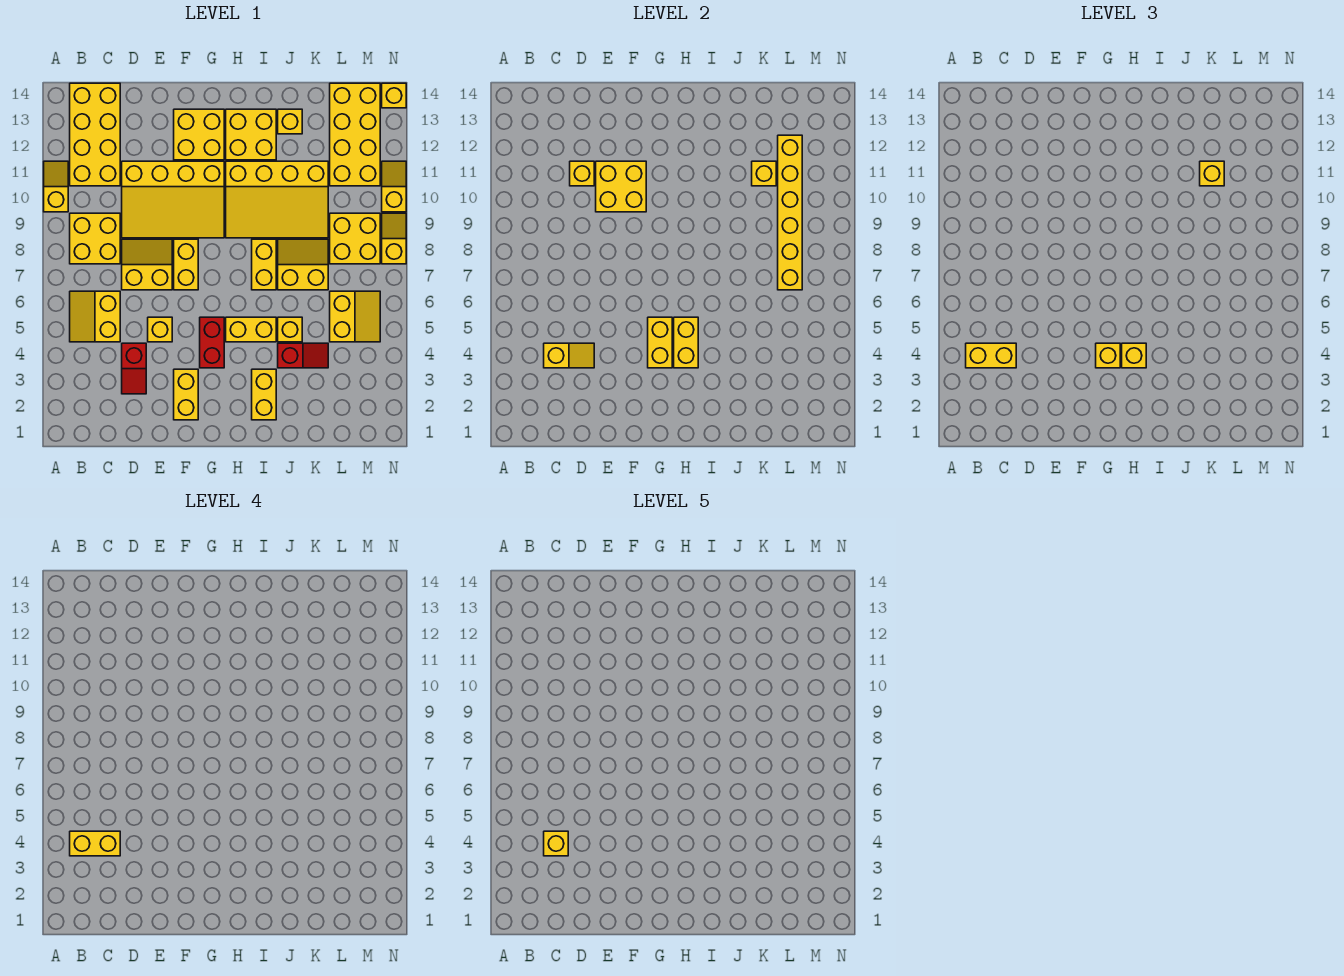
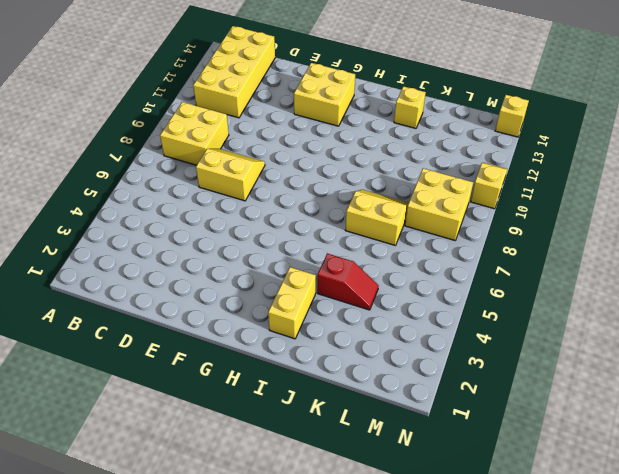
none -> yellow 1x2 slope [44,161,68,212]
none -> yellow 2x2 slope [70,291,120,342]
none -> red 1x2 slope [122,343,146,394]
none -> yellow 3x4 slope [122,161,224,238]

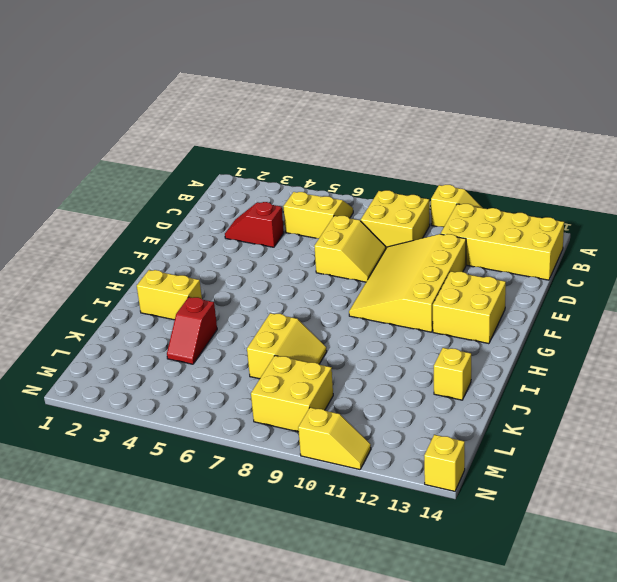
none -> yellow 1x1 brick [148,317,172,342]
none -> yellow 1x2 brick [174,369,198,420]
none -> yellow 1x2 brick [174,239,198,290]
none -> red 1x2 brick [200,317,224,368]

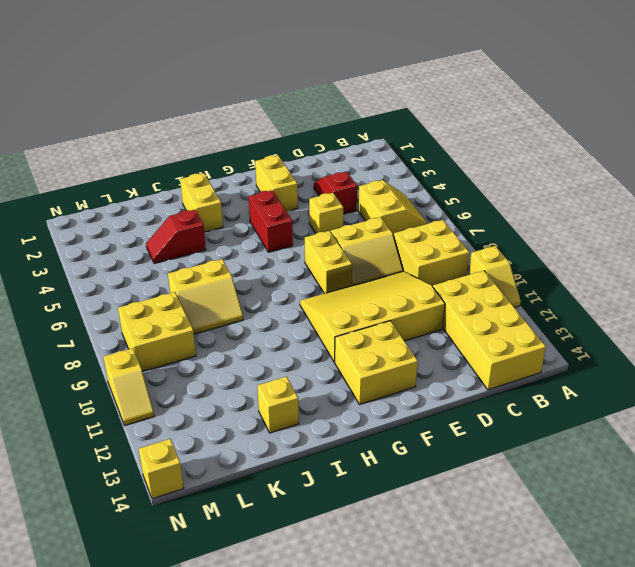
none -> yellow 1x2 brick [226,317,276,342]
none -> yellow 3x4 slope [226,161,328,238]
none -> yellow 2x2 brick [226,109,276,160]
none -> yellow 1x2 brick [252,239,276,290]

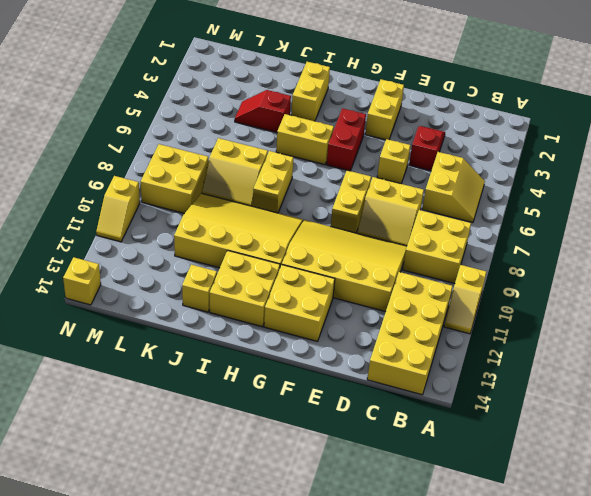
none -> yellow 1x1 brick [278,317,302,342]
none -> yellow 2x2 slope [330,291,380,342]
none -> yellow 2x4 brick [330,83,380,186]
none -> yellow 1x2 slope [382,213,406,264]

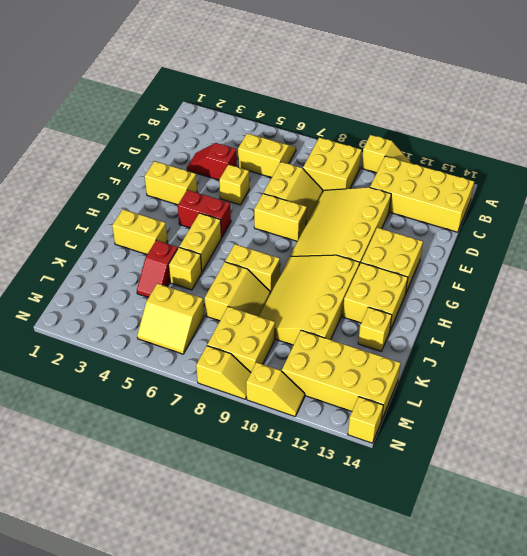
none -> yellow 1x2 slope [544,343,594,368]
none -> yellow 1x1 brick [570,161,594,186]
none -> yellow 2x2 brick [596,161,646,212]
none -> yellow 1x2 brick [648,317,672,368]

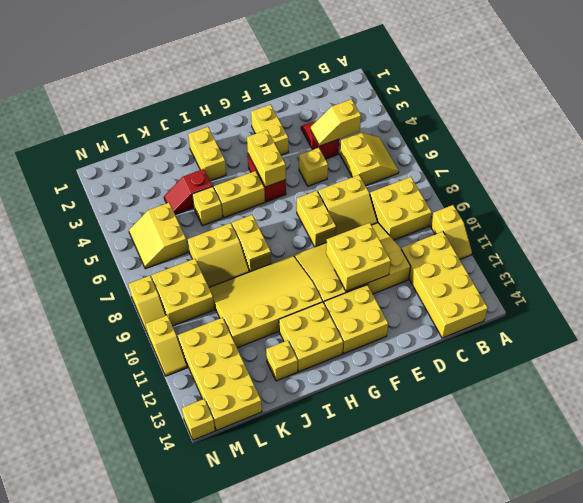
none -> yellow 1x1 brick [570,161,594,186]
none -> yellow 1x2 brick [674,317,698,368]
none -> yellow 1x1 brick [752,161,776,186]
none -> yellow 1x6 brick [778,135,802,290]

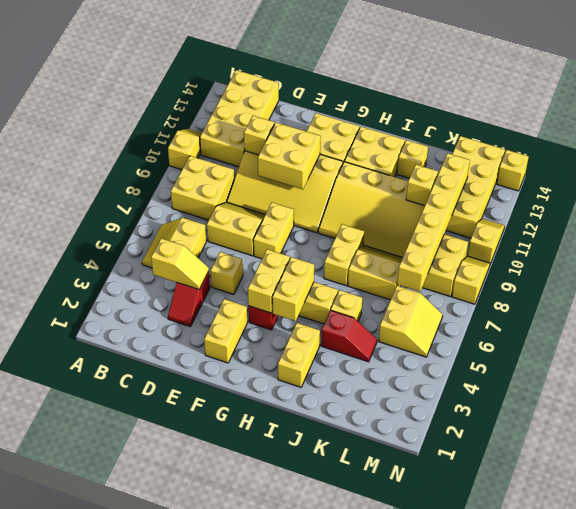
none -> yellow 1x2 brick [966,343,1016,368]
none -> yellow 1x1 brick [1096,343,1120,368]
none -> yellow 1x1 brick [1122,343,1146,368]
none -> yellow 1x1 brick [1200,161,1224,186]

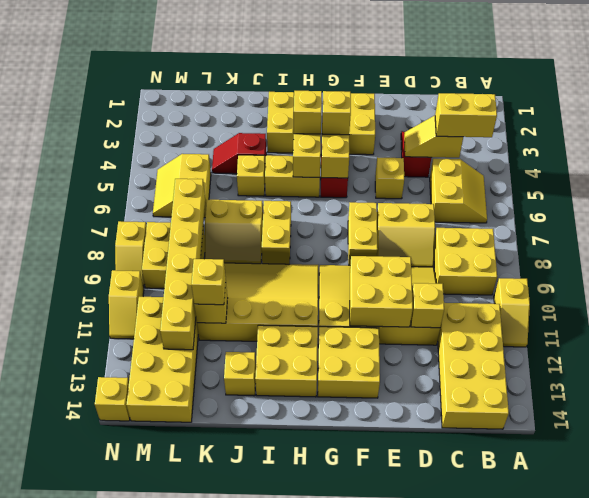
none -> yellow 1x2 brick [70,831,120,856]
none -> yellow 1x1 brick [544,831,568,856]

